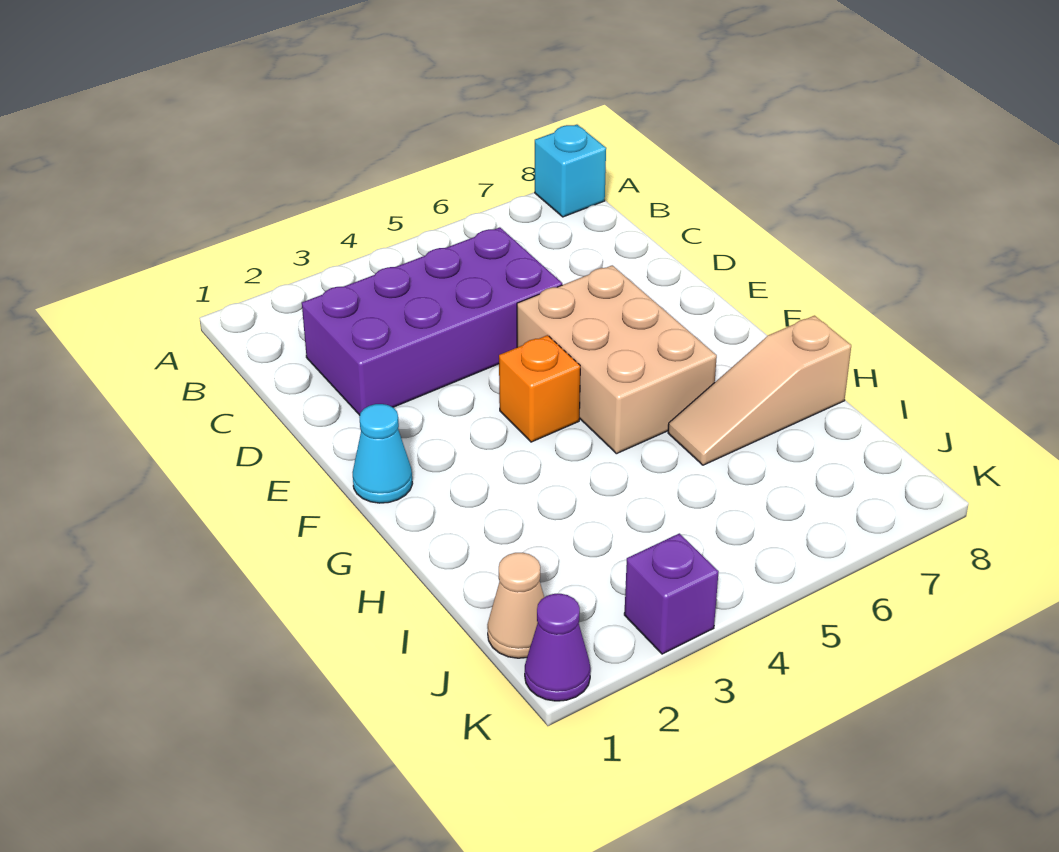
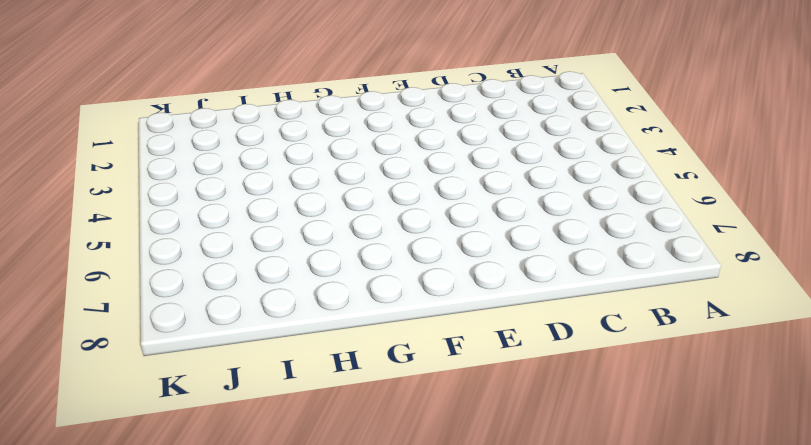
none -> cyan 1x1 brick [535,125,606,217]
none -> purple 2x4 brick [302,227,562,415]

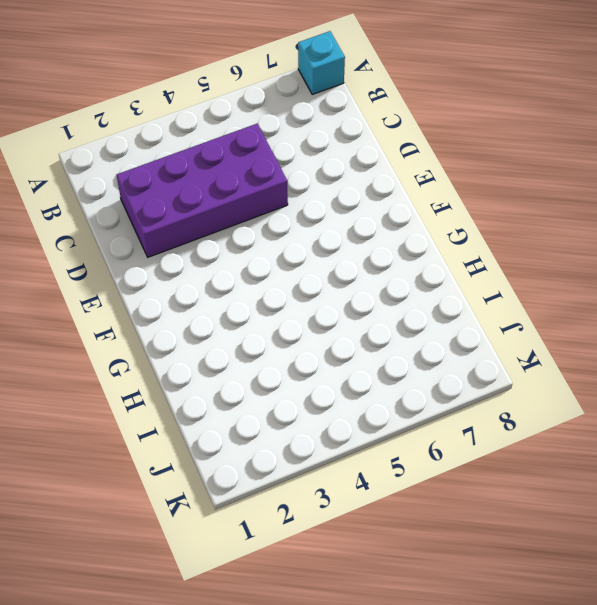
none -> tan 2x3 brick [517,265,717,454]
none -> cyan 1x1 cone [353,404,413,503]

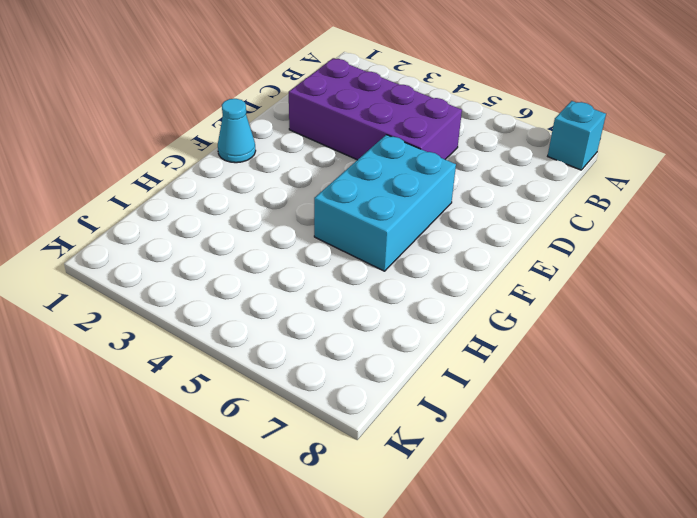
cyan 2x3 brick [314,135,456,271] -> tan 2x3 brick [517,265,717,454]
none -> orange 1x1 brick [499,335,580,442]
none -> tan 1x3 slope [668,316,851,465]

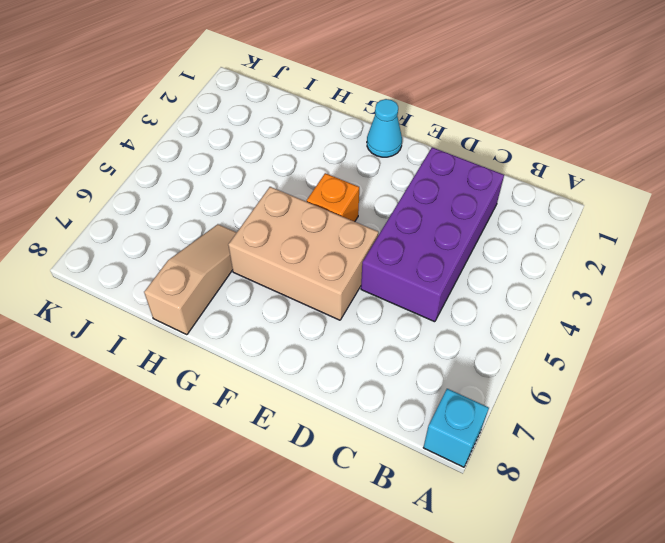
none -> tan 1x1 cone [487,553,544,658]
none -> purple 1x1 cone [525,594,591,701]

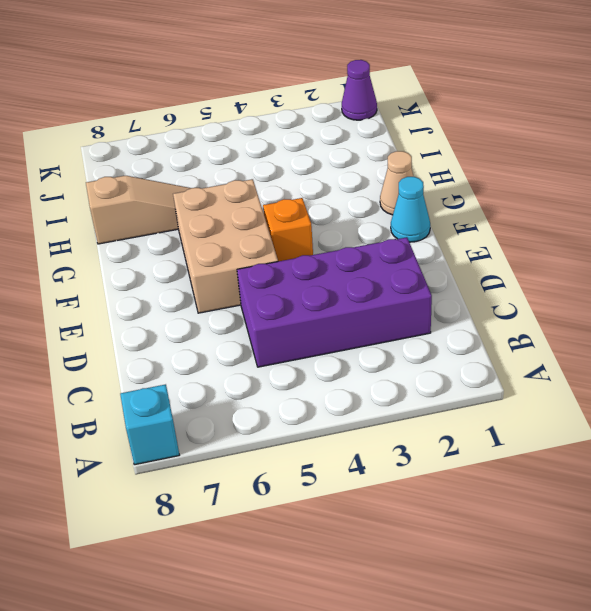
tan 1x1 cone [380,151,414,215] -> tan 1x1 cone moved to [487,553,544,658]
none -> purple 1x1 brick [624,533,719,654]

